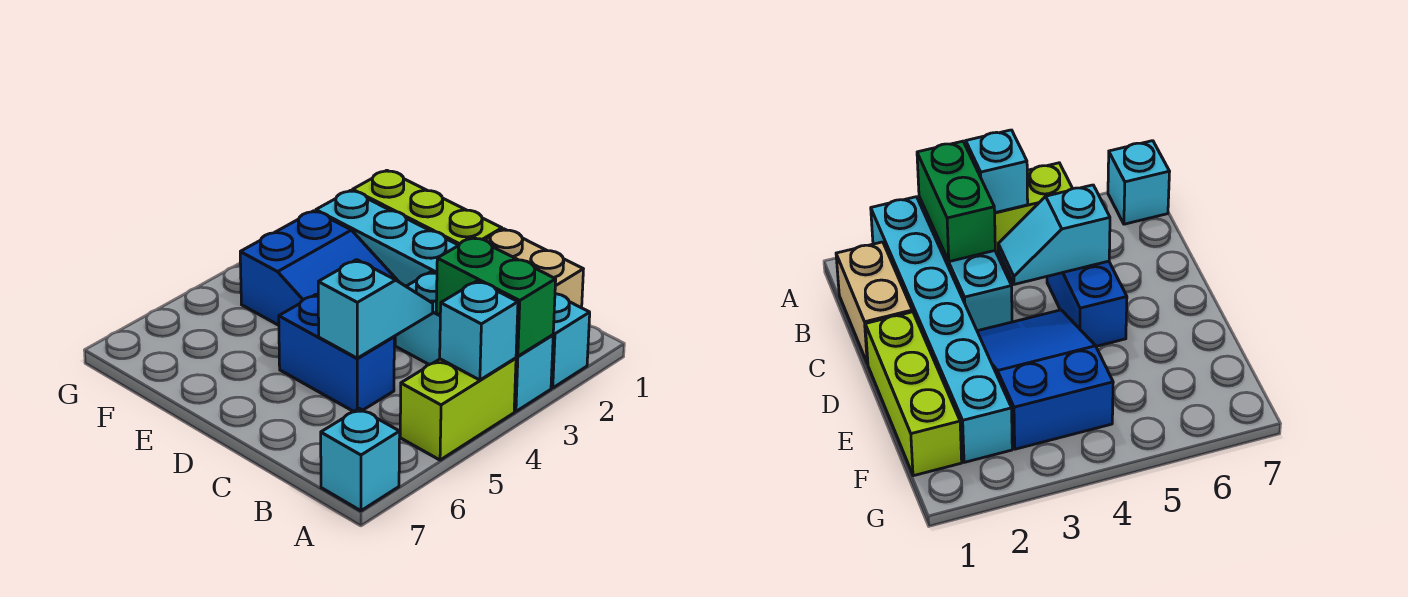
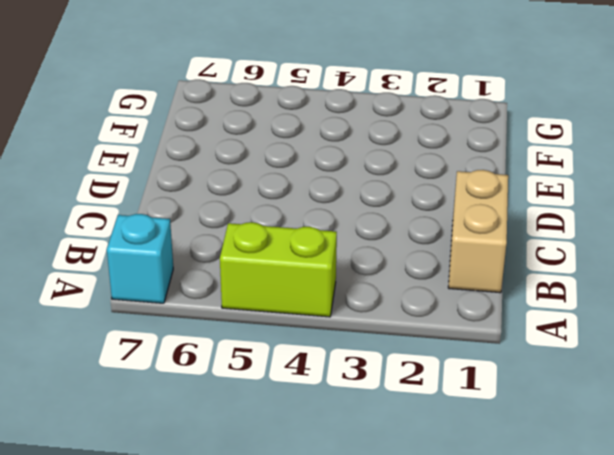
none -> cyan 1x6 brick [316,190,590,388]
none -> cyan 1x3 brick [395,272,553,411]

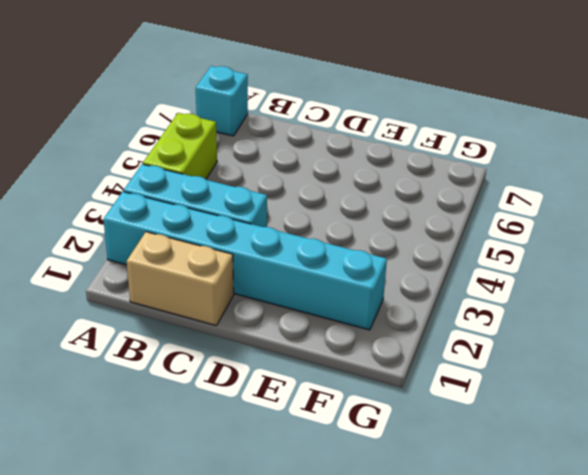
none -> blue 1x2 brick [279,295,394,412]
none -> lime 1x3 brick [353,170,502,245]

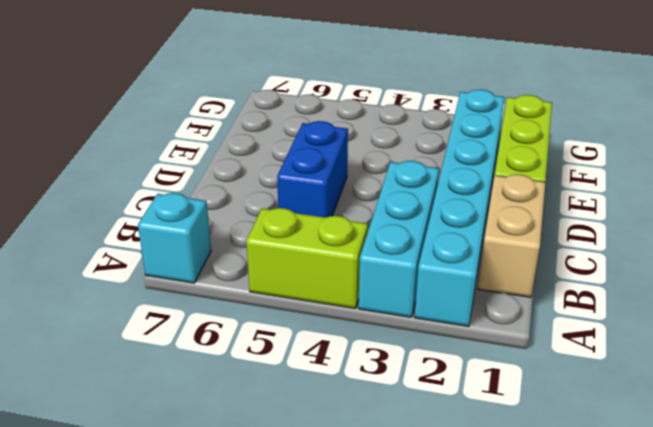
none -> blue 2x3 slope [240,211,399,344]
none -> green 1x2 brick [436,237,556,356]

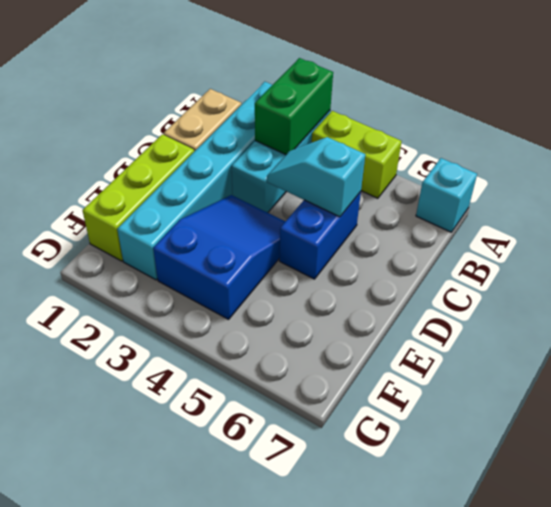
none -> cyan 1x1 brick [440,281,518,380]

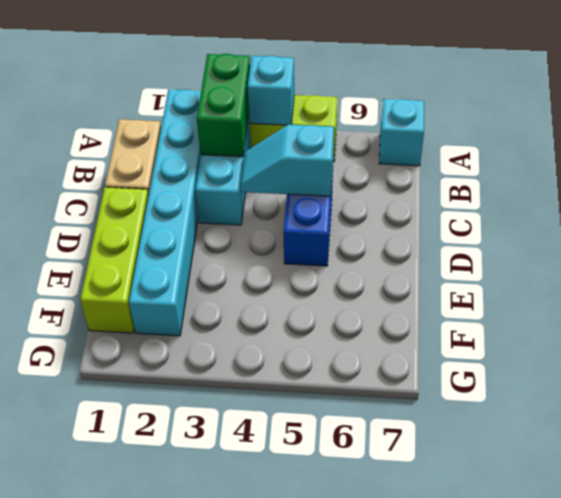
none -> blue 2x3 slope [240,211,399,344]

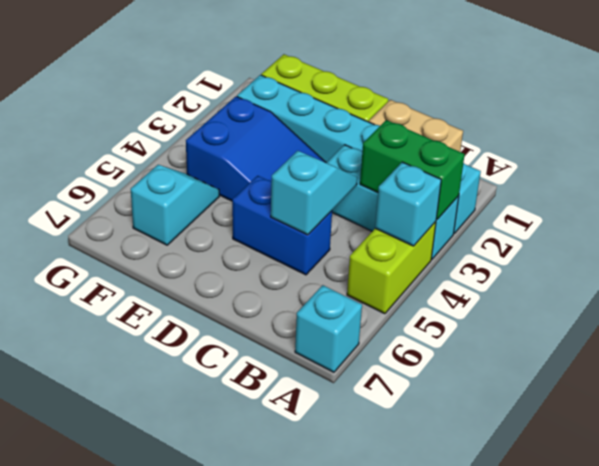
cyan 1x2 slope [131,165,219,245] -> none

